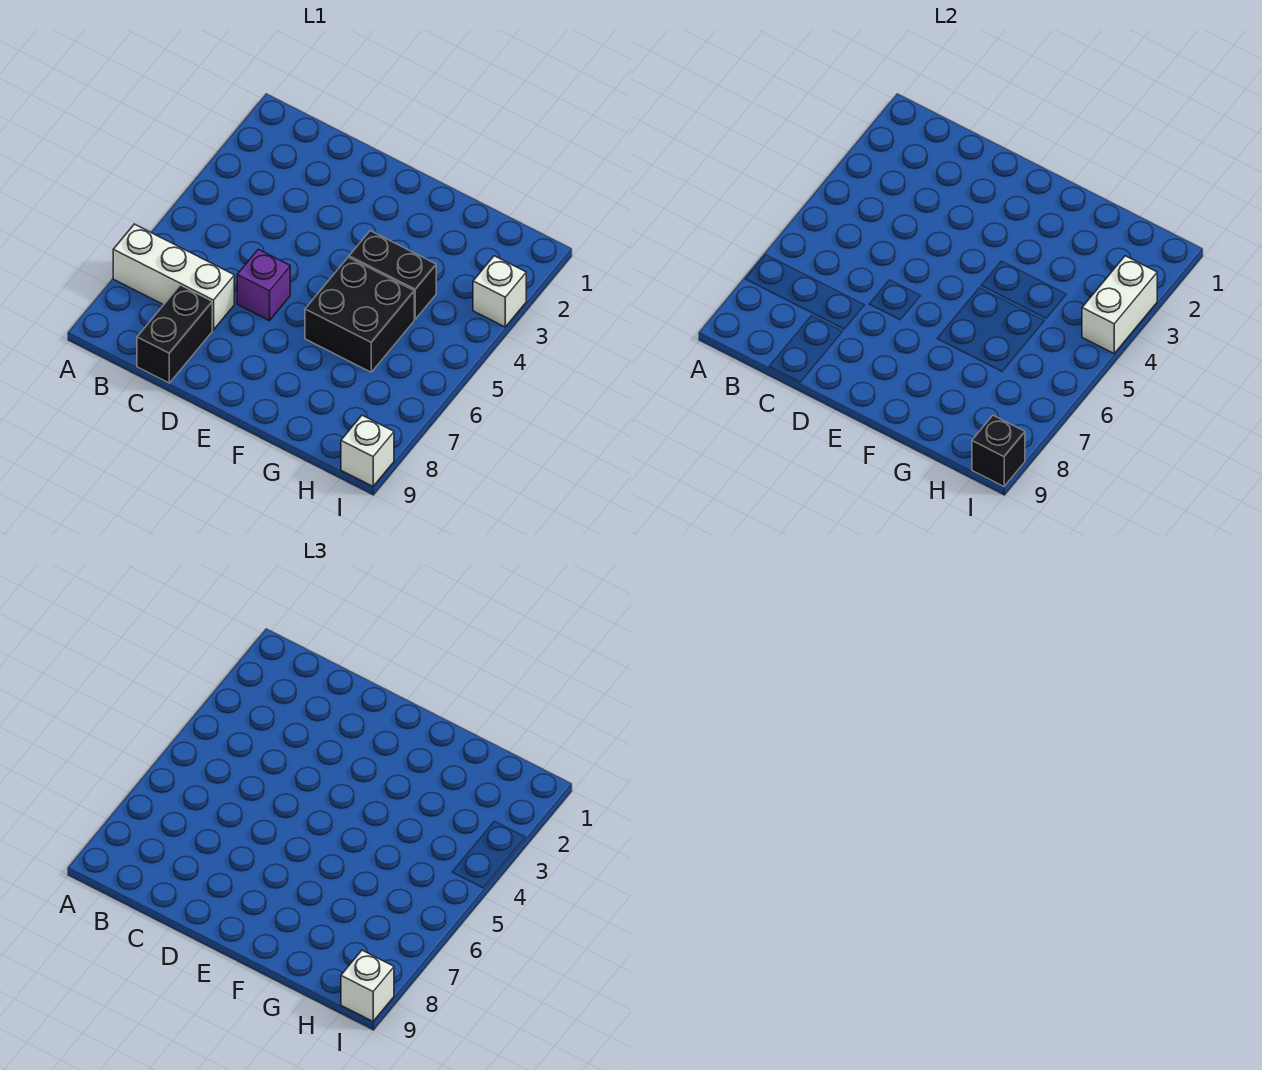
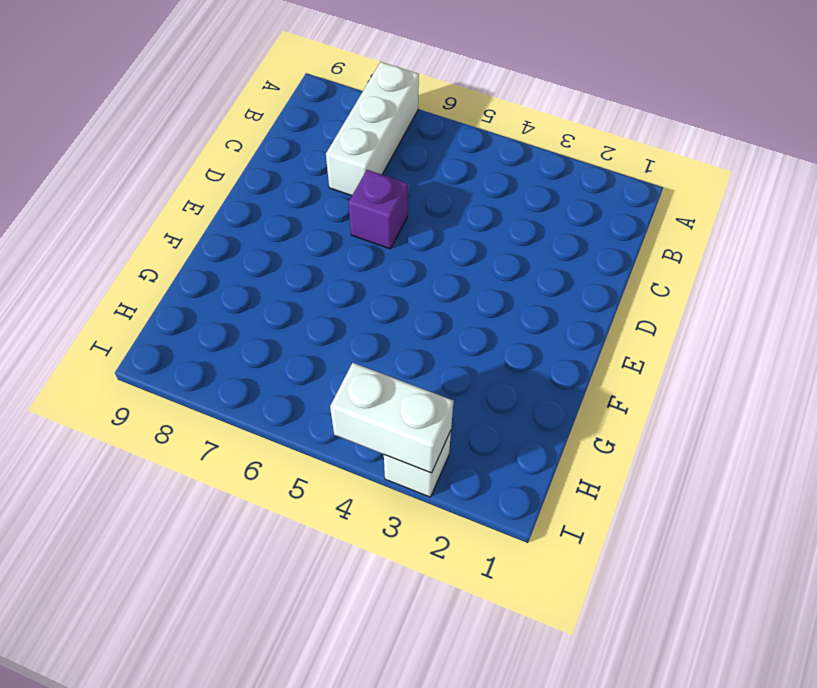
none -> black 1x2 brick [137,285,212,383]
none -> black 1x2 brick [349,231,436,319]

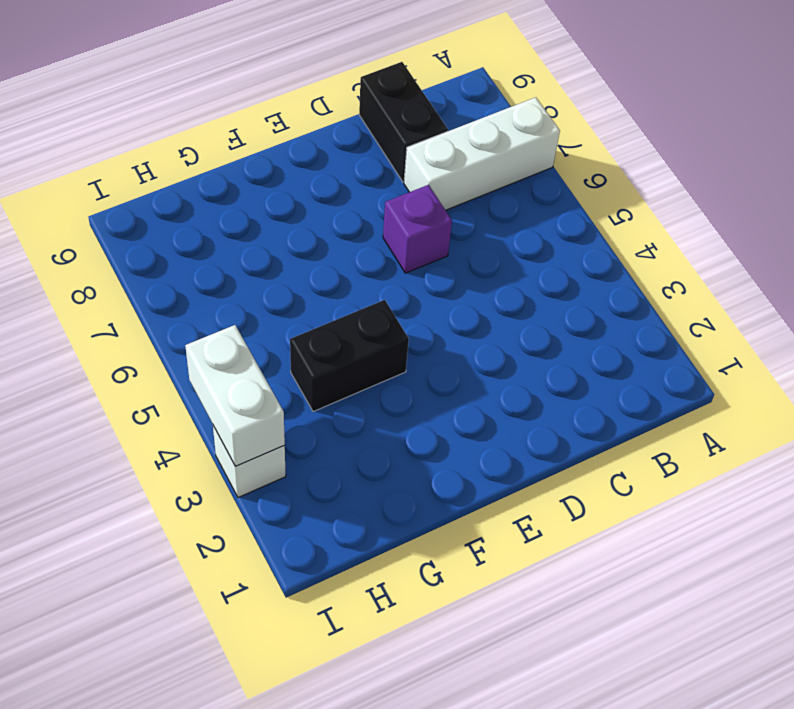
none -> black 2x2 brick [305,257,414,372]
none -> white 1x1 brick [341,415,394,486]

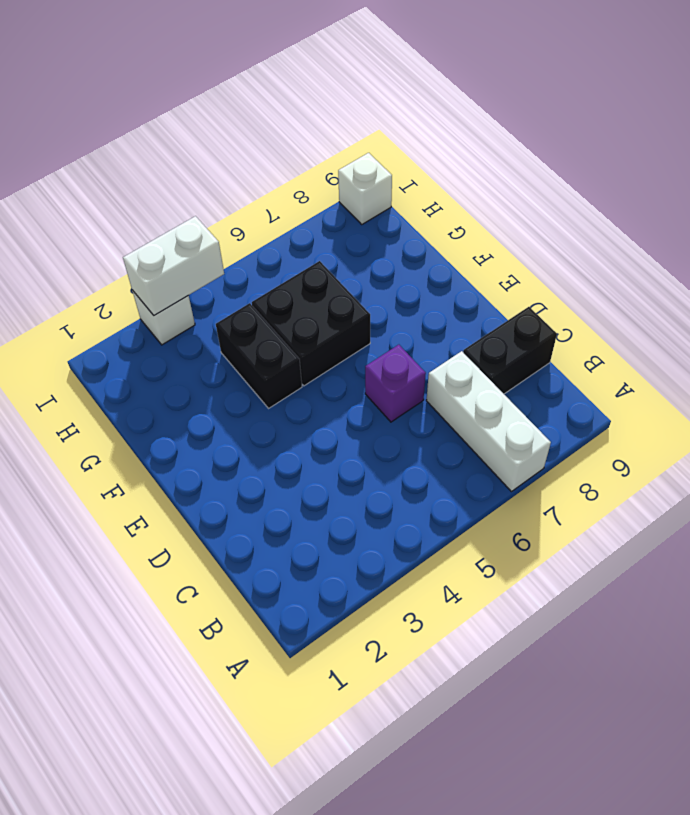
none -> black 1x1 brick [972,415,1025,486]
none -> white 1x1 brick [341,950,394,1021]

